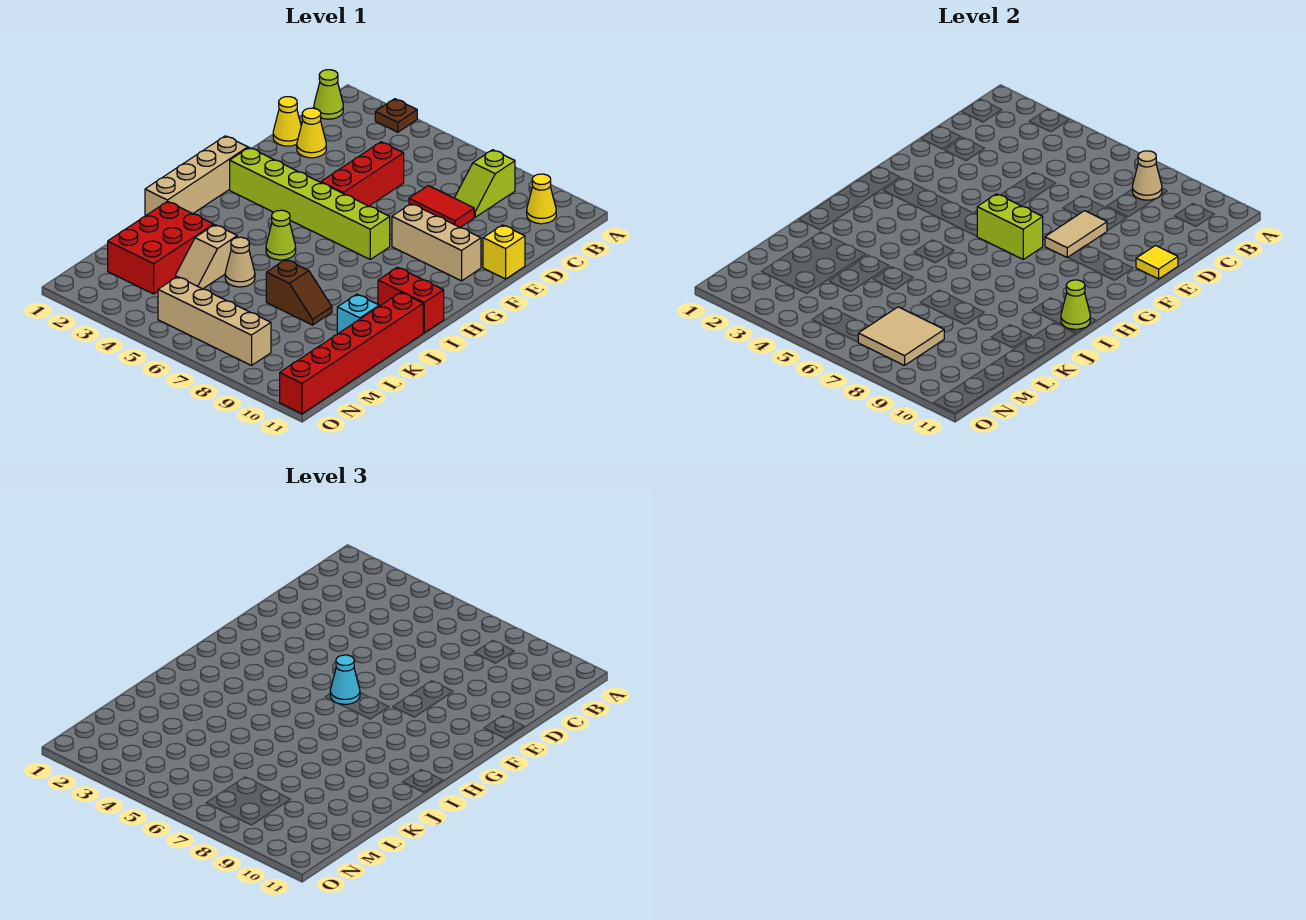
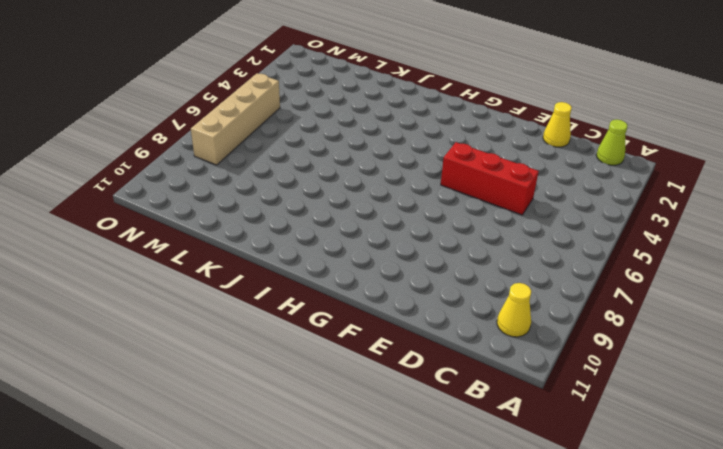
none -> brown 1x1 plate [375,99,417,132]
none -> lime 1x2 slope [455,150,515,217]
none -> yellow 1x1 cone [297,108,326,158]

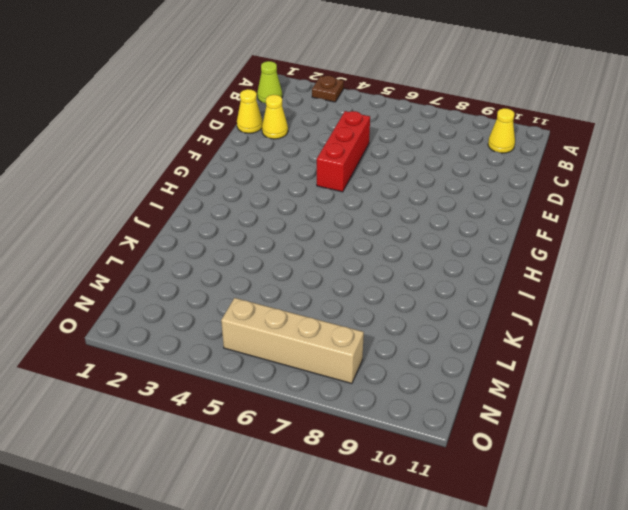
none -> lime 1x2 slope [455,150,515,217]
none -> red 1x2 tile [409,186,474,227]
none -> yellow 1x1 brick [483,225,525,279]

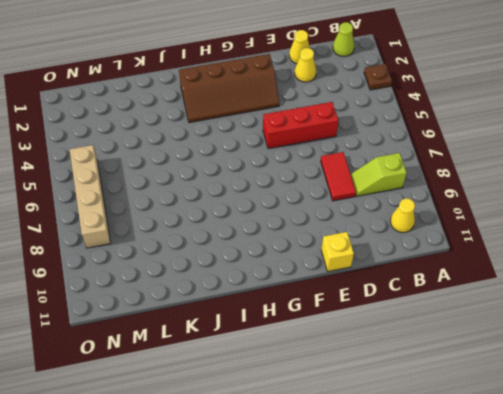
brown 2x4 slope [179,54,279,123] -> lime 1x6 brick [230,148,390,259]
none -> tan 1x3 brick [392,204,481,281]
none -> tan 1x4 brick [145,136,248,216]
none -> lime 1x1 cone [266,210,296,260]

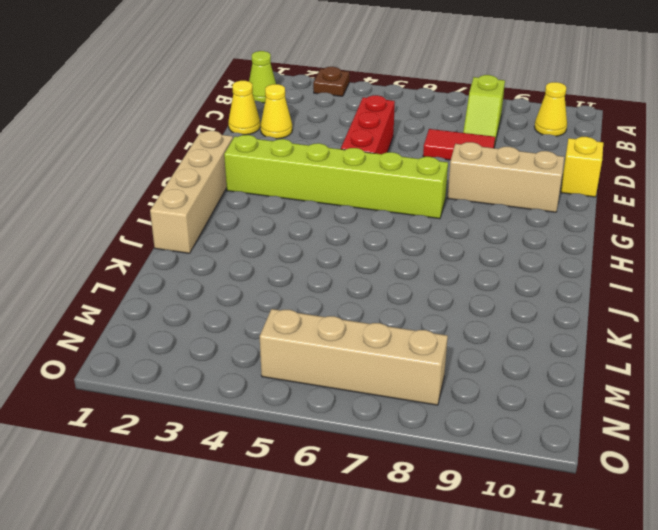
none -> lime 1x1 cone [266,210,296,260]
none -> red 1x2 brick [378,267,444,333]
none -> red 1x6 brick [280,292,423,414]

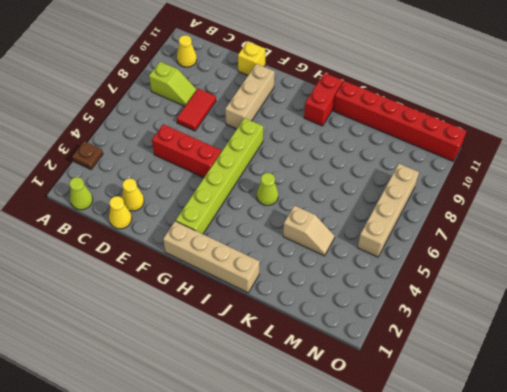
none -> red 2x3 brick [108,201,214,294]
none -> tan 1x1 cone [225,237,255,287]
none -> brown 1x2 slope [266,259,332,325]

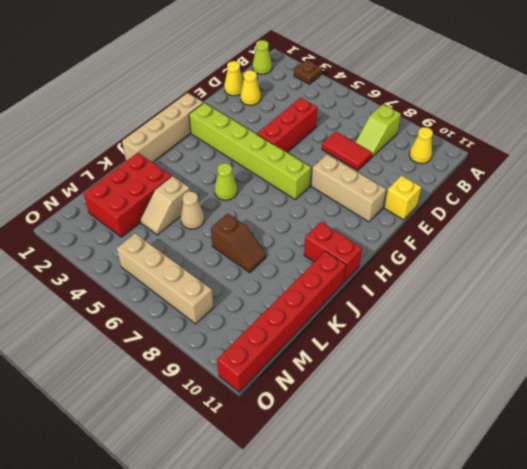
none -> cyan 1x1 brick [337,294,379,334]
none -> tan 1x1 cone [1132,151,1162,200]
none -> tan 1x2 tile [1045,211,1107,258]

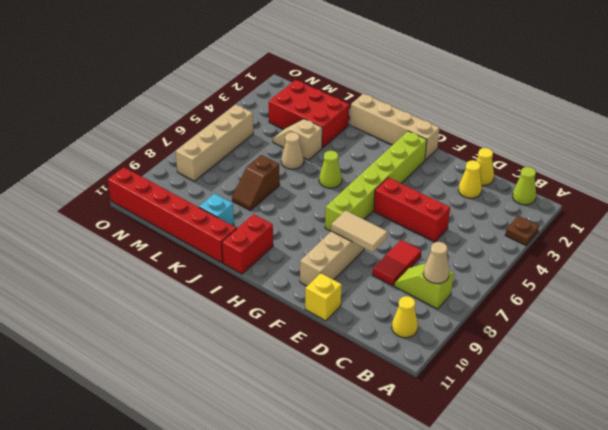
none -> yellow 1x1 tile [1136,246,1178,279]
none -> lime 1x2 brick [977,194,1043,259]
none -> lime 1x1 cone [1061,280,1090,329]

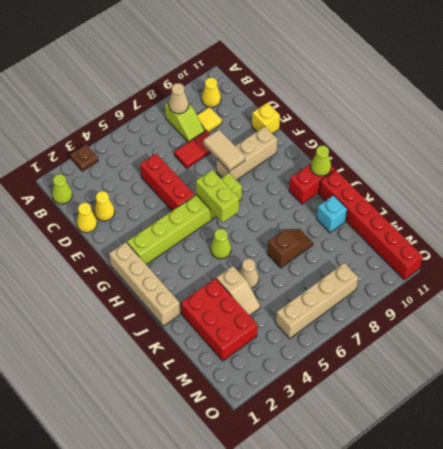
yellow 1x1 tile [197,107,222,133] -> yellow 1x1 tile moved to [1136,246,1178,279]
lime 1x2 brick [196,170,239,222] -> lime 1x2 brick turned to [977,194,1043,259]
none -> tan 2x2 tile [858,307,944,366]
none -> cyan 1x1 cone [330,655,360,704]

